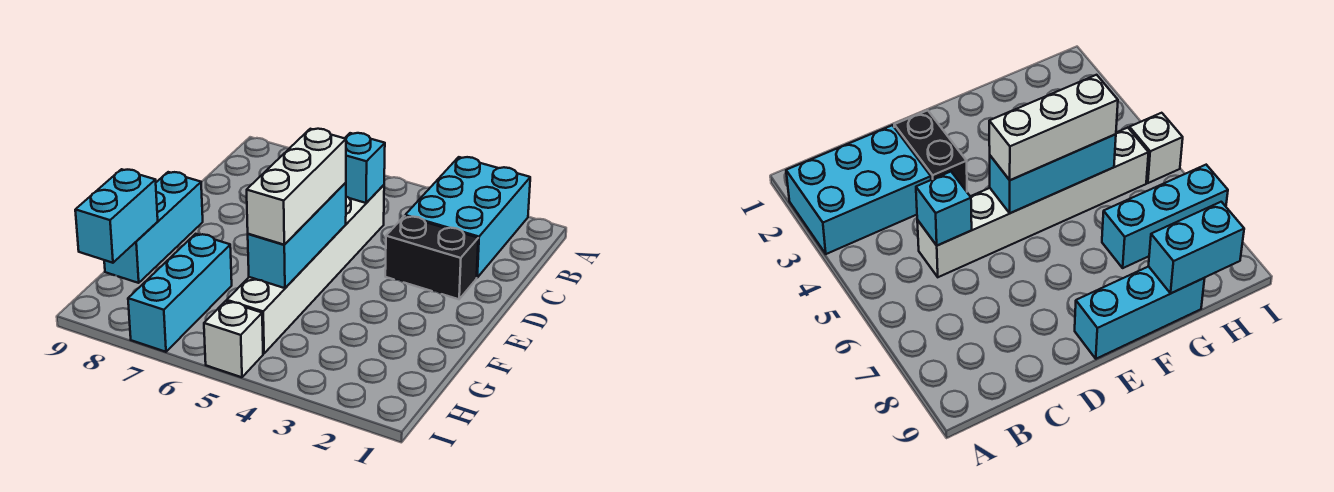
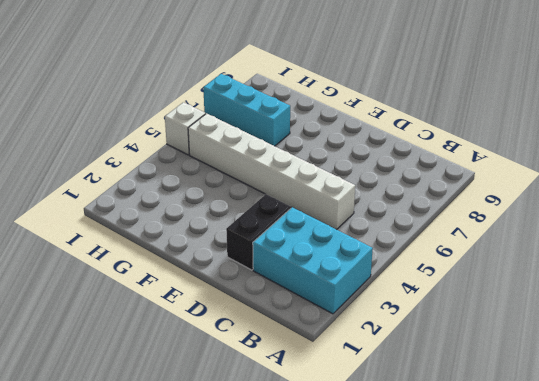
none -> cyan 1x3 brick [104,172,203,283]
none -> cyan 1x1 brick [345,133,385,203]

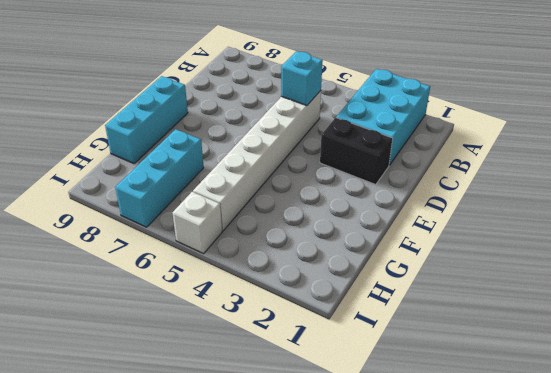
none -> cyan 1x3 brick [248,183,346,288]
none -> cyan 1x2 brick [75,169,158,263]

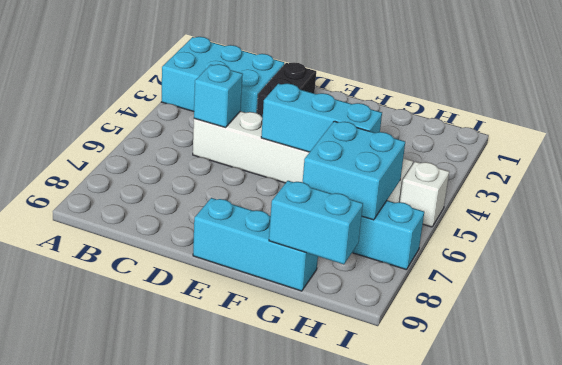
cyan 2x2 brick [303,121,405,220] -> none
none -> white 1x3 brick [247,129,346,245]

